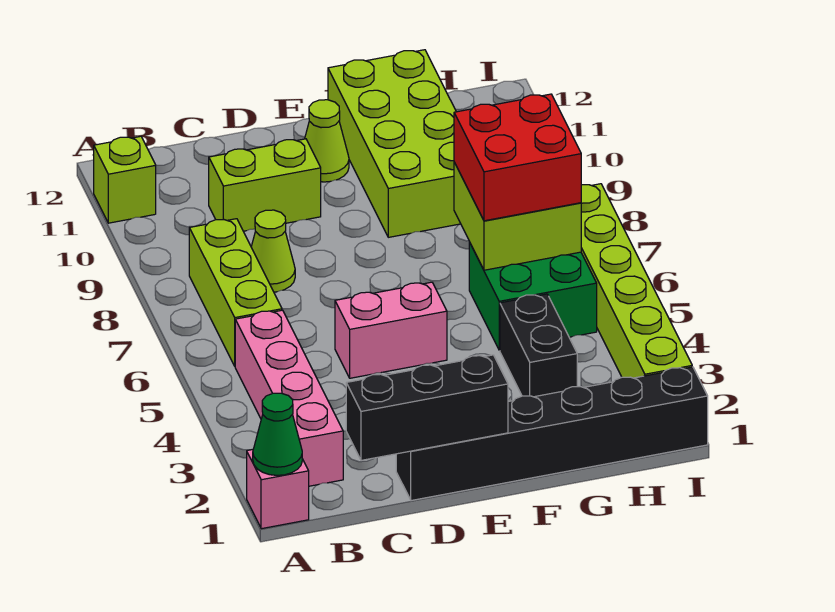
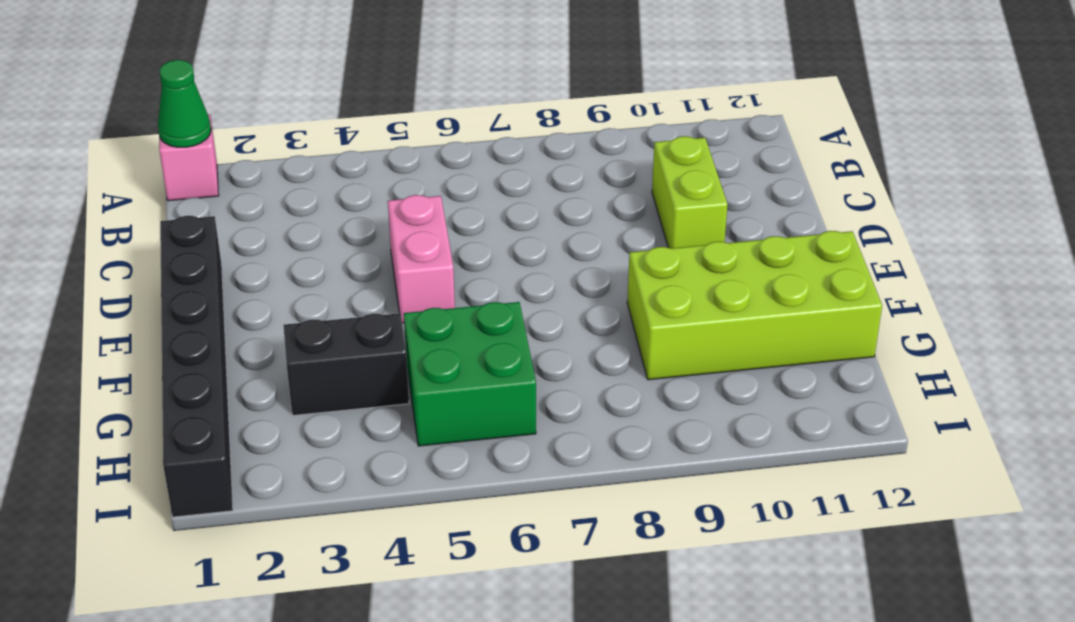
none -> lime 1x1 brick [94,136,156,223]
none -> pink 1x4 brick [235,310,343,486]
none -> lime 1x3 brick [189,219,282,366]

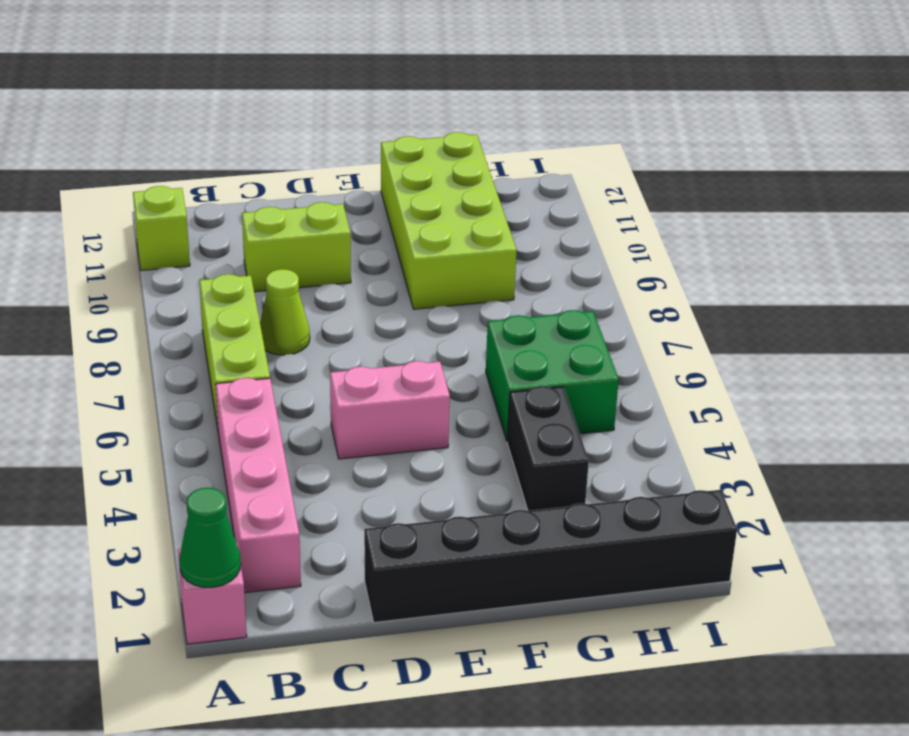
none -> lime 1x1 cone [305,100,349,182]
none -> lime 1x6 brick [581,184,692,378]
none -> black 1x3 brick [346,355,508,460]

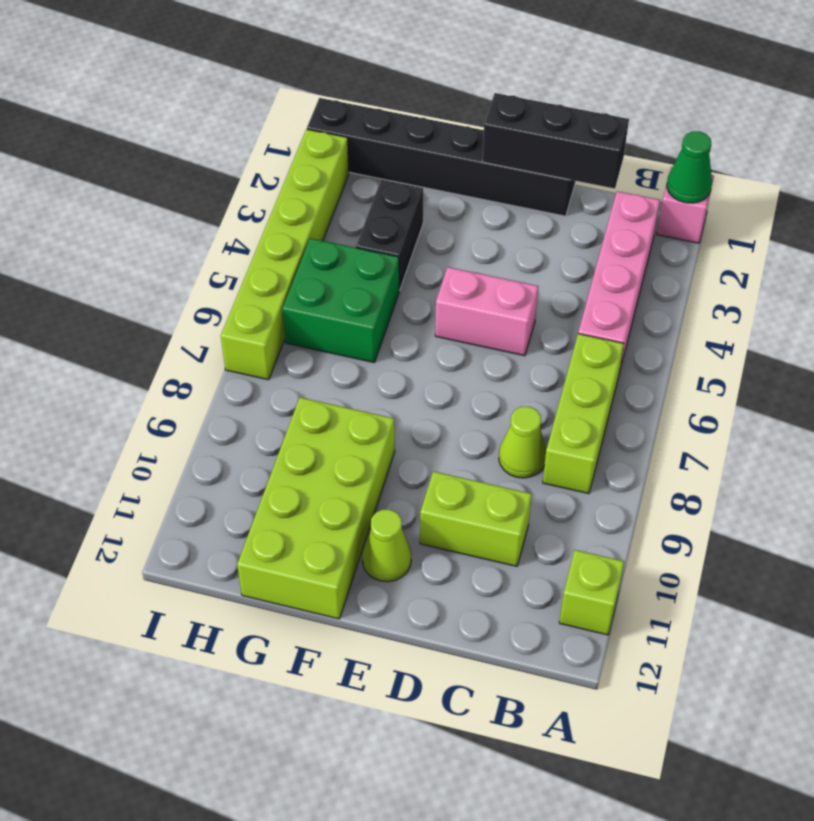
none -> lime 2x2 brick [454,162,581,270]
none -> red 2x2 brick [454,94,581,221]

